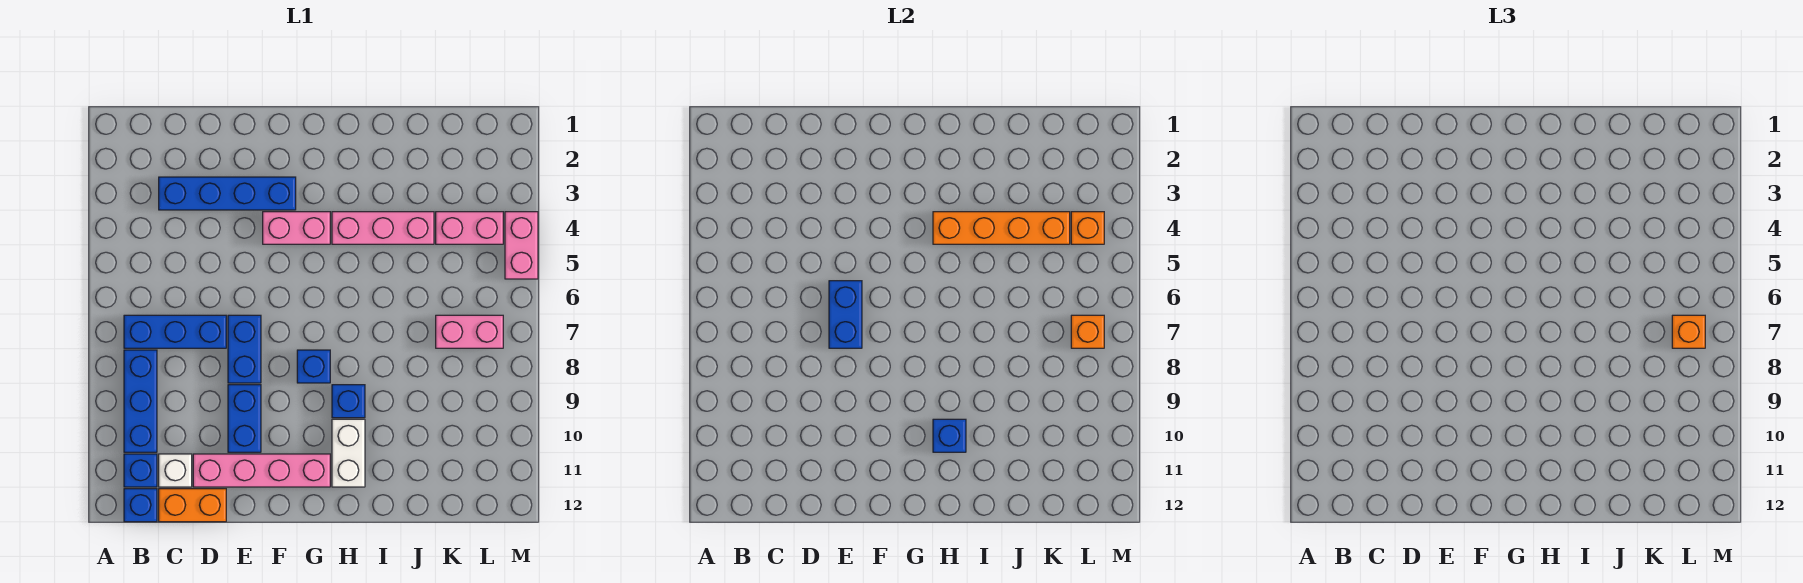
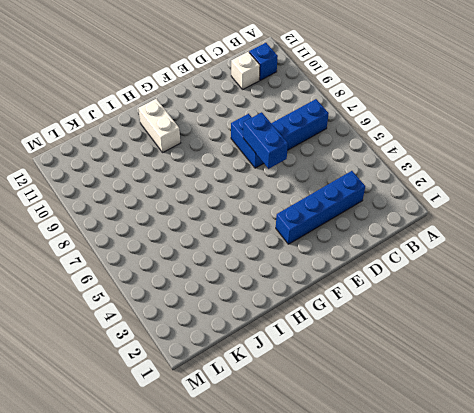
none -> blue 1x3 brick [124,350,157,452]
none -> blue 1x1 brick [124,489,157,522]
none -> orange 1x2 brick [159,489,226,522]

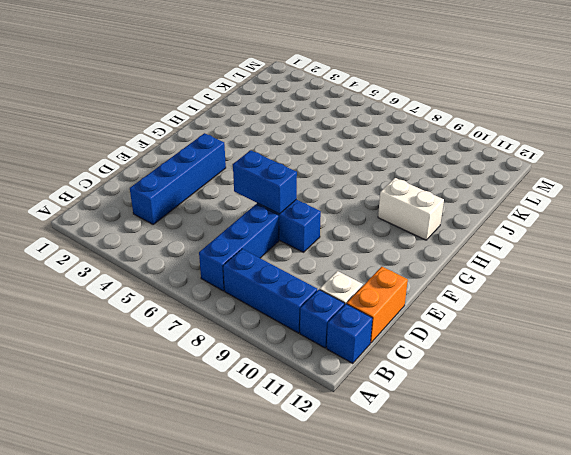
none -> pink 1x4 brick [193,454,330,487]
none -> blue 1x2 brick [228,385,261,452]
none -> pink 1x2 brick [263,212,330,244]

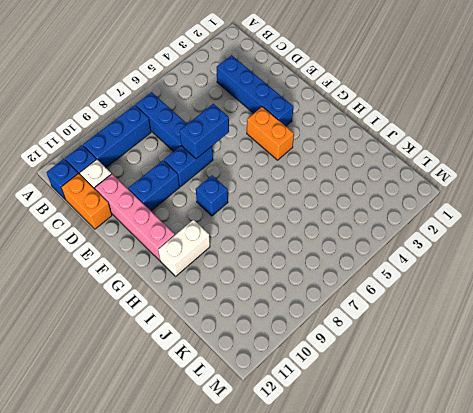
orange 1x2 brick [247,107,294,160] -> pink 1x2 brick [263,212,330,244]
none -> pink 1x3 brick [332,212,434,244]
none -> blue 1x1 brick [332,385,365,418]
none -> pink 1x2 brick [436,212,503,244]

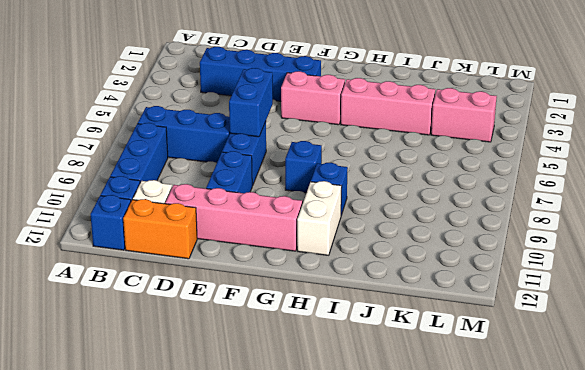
none -> pink 1x2 brick [436,315,503,348]
none -> pink 1x2 brick [505,212,538,279]
none -> orange 1x4 brick [933,212,1070,244]

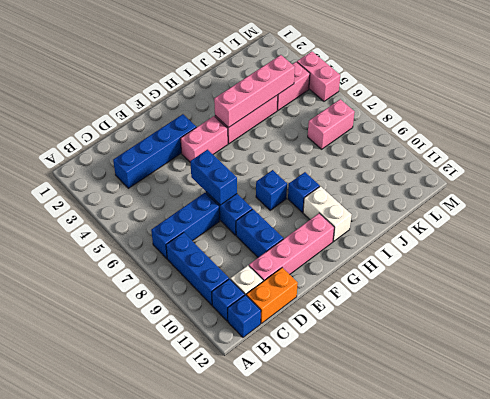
pink 1x4 brick [214,55,295,128] -> orange 1x4 brick [933,212,1070,244]
none -> blue 1x1 brick [933,419,966,452]
none -> orange 1x1 brick [1071,212,1104,244]
none -> orange 1x1 brick [1071,315,1104,348]

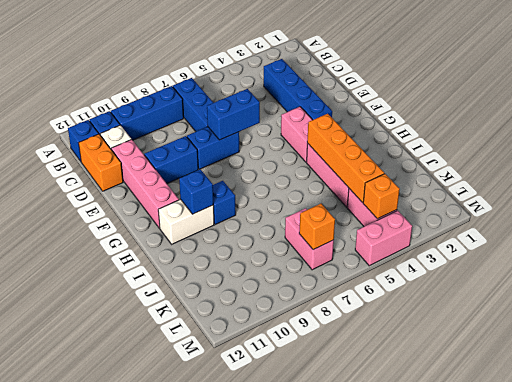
none -> blue 1x1 brick [297,350,330,383]
none -> orange 1x1 brick [1672,315,1705,348]

